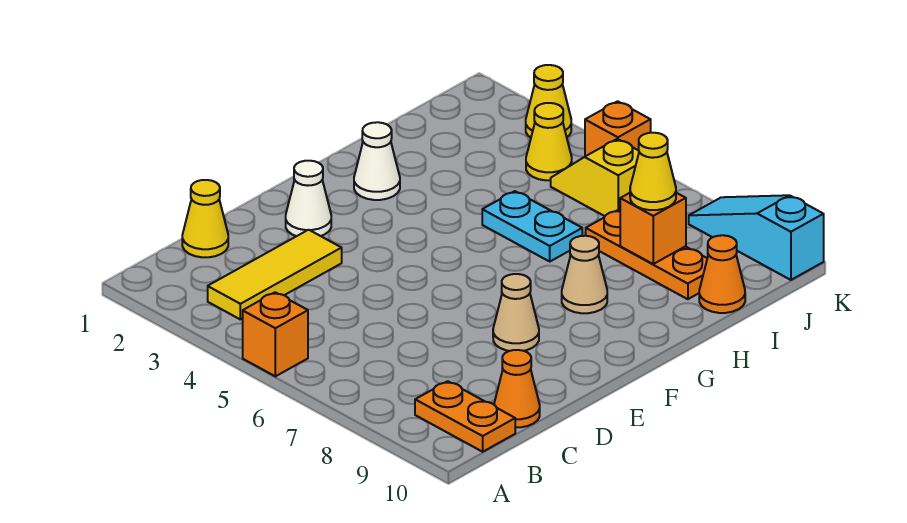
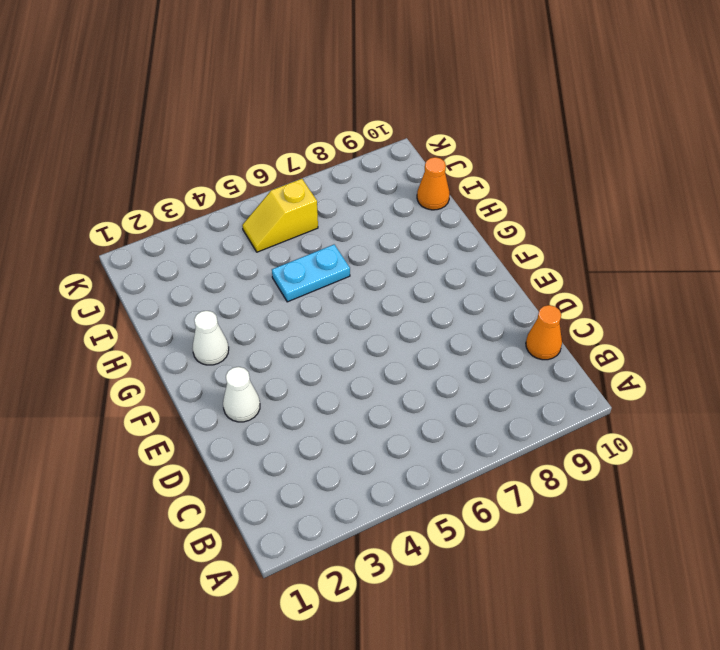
none -> orange 1x1 brick [243,292,308,376]
none -> yellow 1x3 tile [208,230,342,319]
none -> orange 1x2 plate [415,381,515,452]

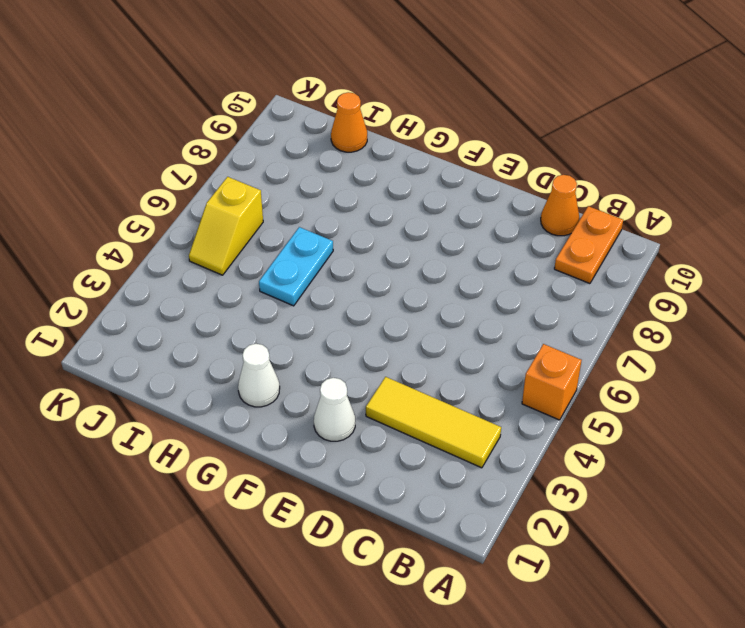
none -> yellow 1x1 cone [182,180,228,257]
none -> tan 1x1 cone [493,274,539,351]
none -> tan 1x1 cone [562,236,607,313]

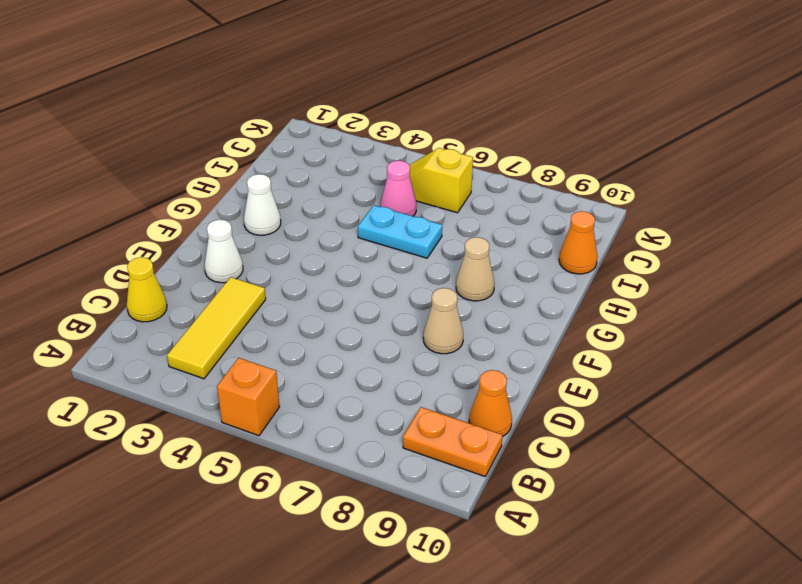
pink 1x1 cone [381,161,416,216] -> none
none -> orange 1x3 plate [586,210,707,299]
none -> yellow 1x1 cone [526,103,572,180]
none -> yellow 1x1 cone [526,65,571,138]

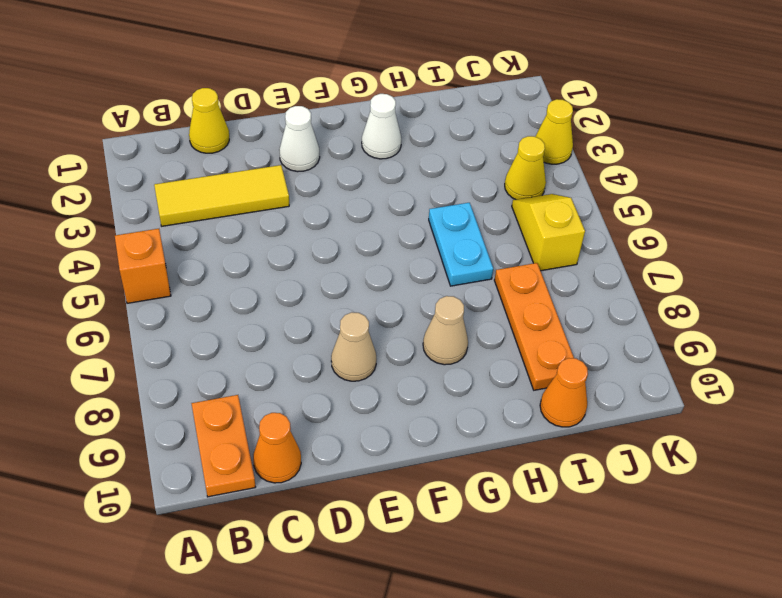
none -> orange 1x1 brick [585,101,651,156]
none -> cyan 1x3 slope [689,195,824,280]
none -> orange 1x1 brick [620,193,686,264]

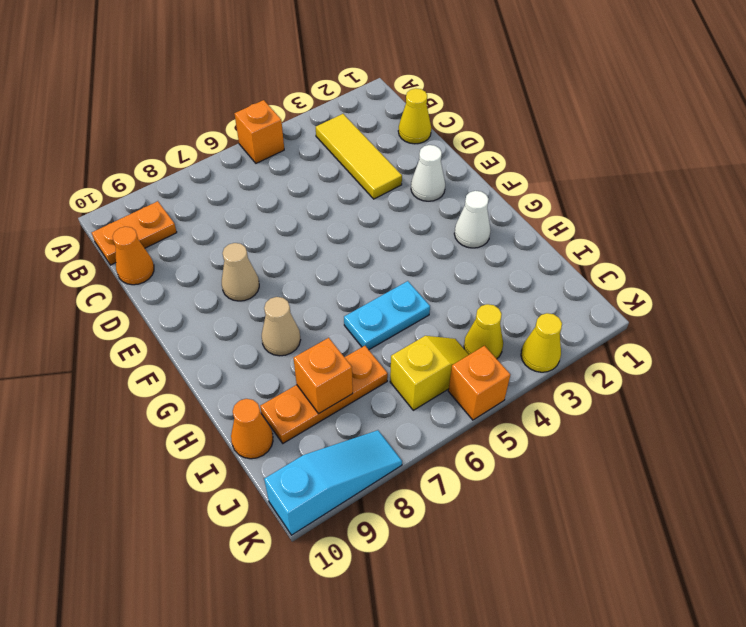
none -> yellow 1x1 cone [630,133,676,210]

